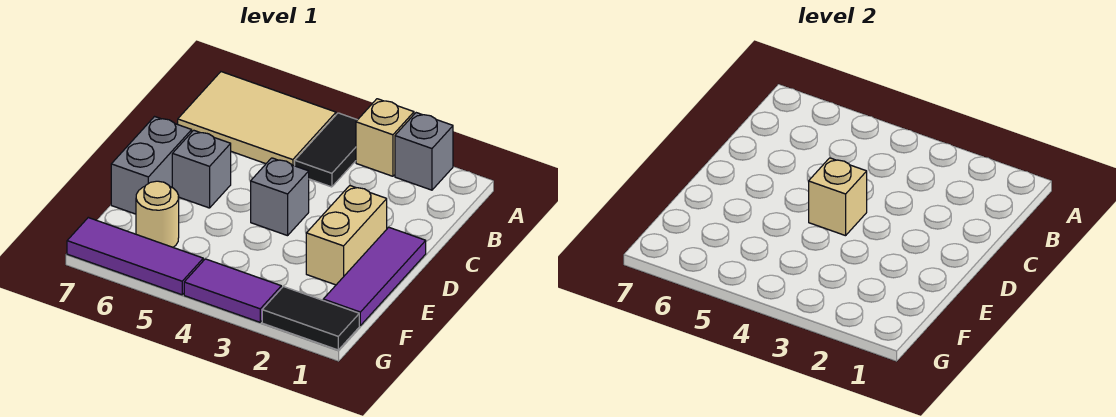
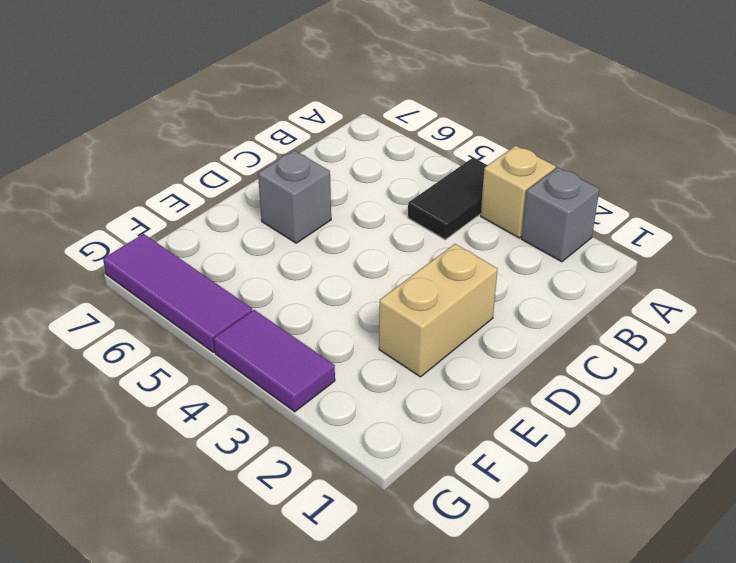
none -> tan 2x3 tile [178,72,336,166]
none -> purple 1x3 tile [323,227,426,325]
none -> grey 1x1 brick [251,158,309,236]

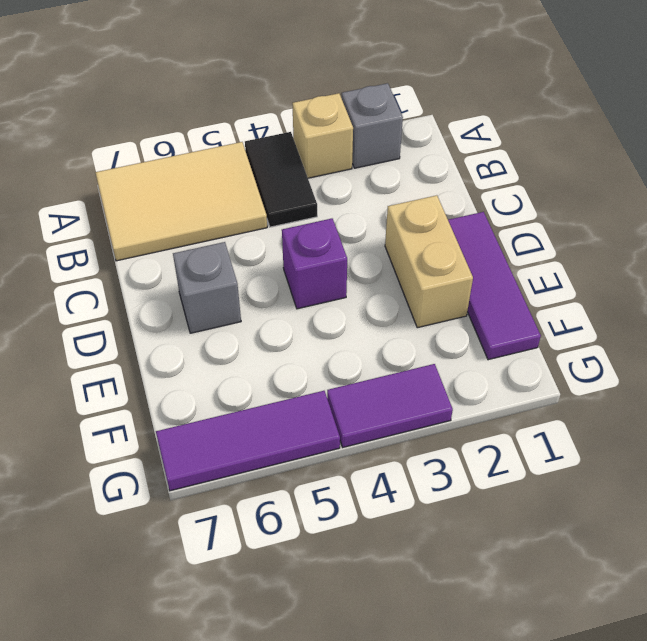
purple 1x1 brick [282,219,347,309] -> grey 1x1 brick [251,158,309,236]
none -> grey 1x2 brick [111,117,192,214]
none -> tan 1x1 round brick [136,181,179,247]
none -> black 1x2 tile [262,287,359,350]

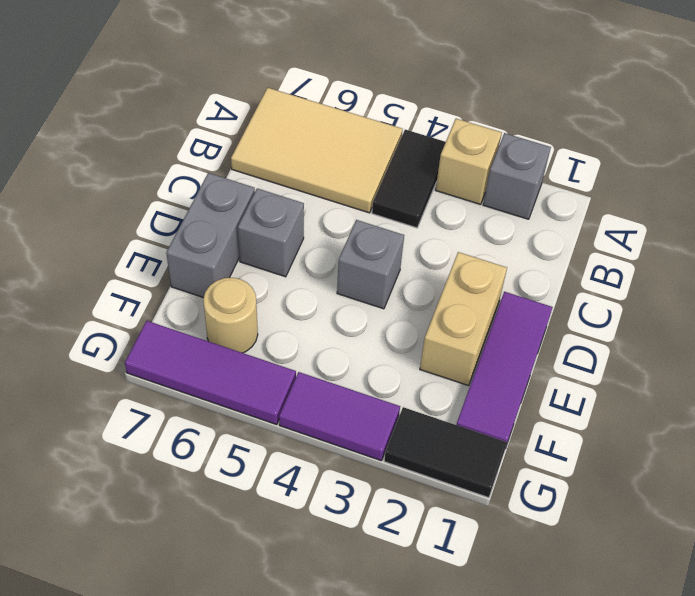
none -> tan 1x1 brick [809,158,867,236]

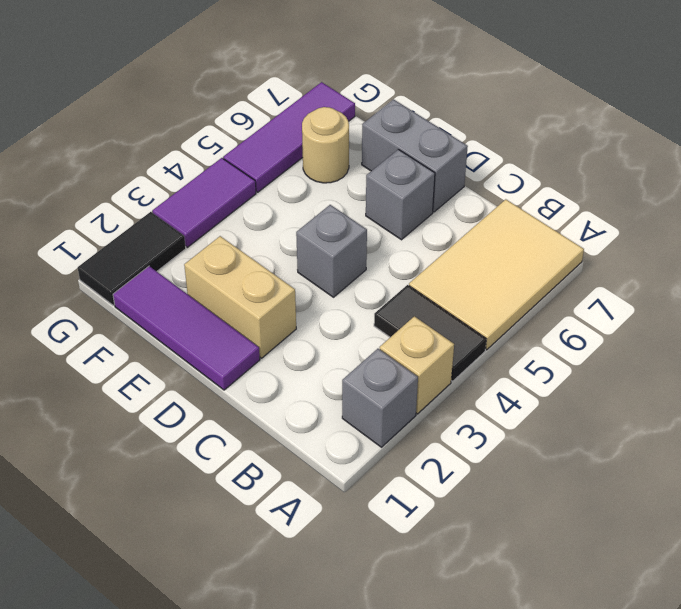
none -> tan 1x1 brick [809,158,867,236]

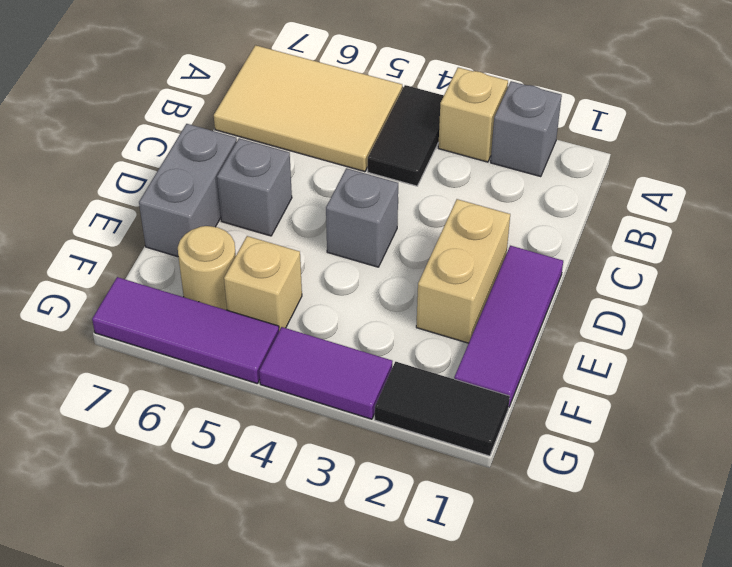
tan 1x1 brick [224,236,302,331] -> tan 1x1 brick moved to [809,158,867,236]

